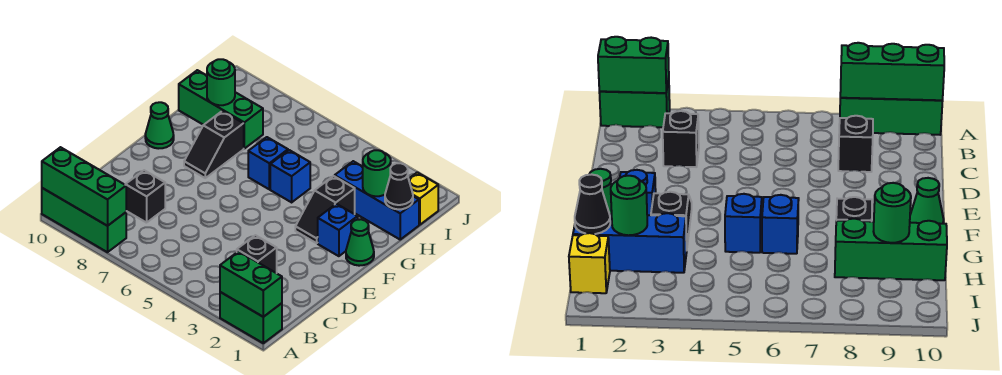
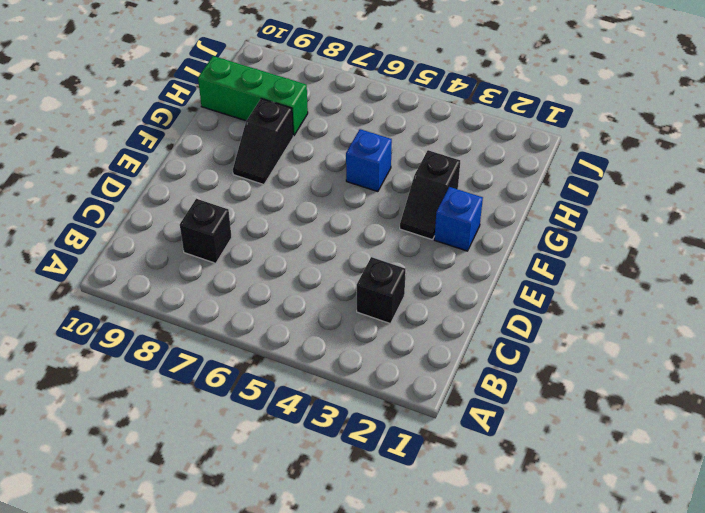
none -> green 1x2 brick [220,292,282,343]
none -> green 1x3 brick [42,188,126,252]
none -> green 1x1 cone [346,219,374,266]

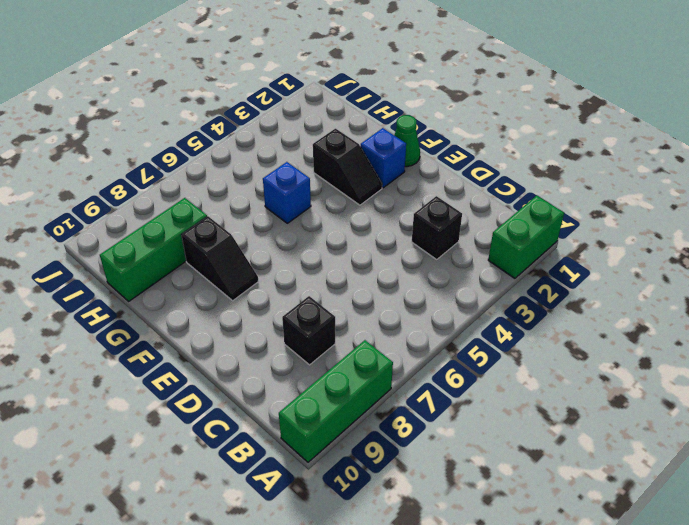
none -> green 1x1 cone [145,102,174,149]
none -> blue 1x1 brick [248,137,288,189]
none -> blue 1x3 brick [335,161,419,239]

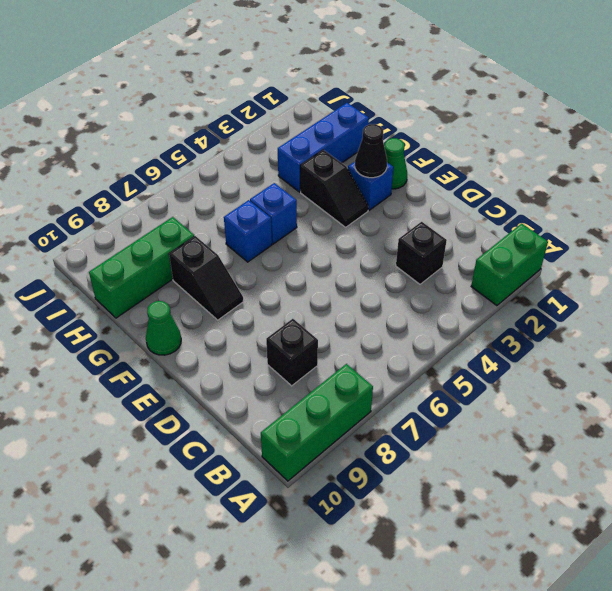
black 1x1 cone [355,124,387,178] -> black 1x1 cone moved to [385,163,413,209]
none -> yellow 1x1 brick [409,172,438,225]
none -> green 1x2 brick [220,251,282,317]
none -> green 1x3 brick [42,147,126,226]

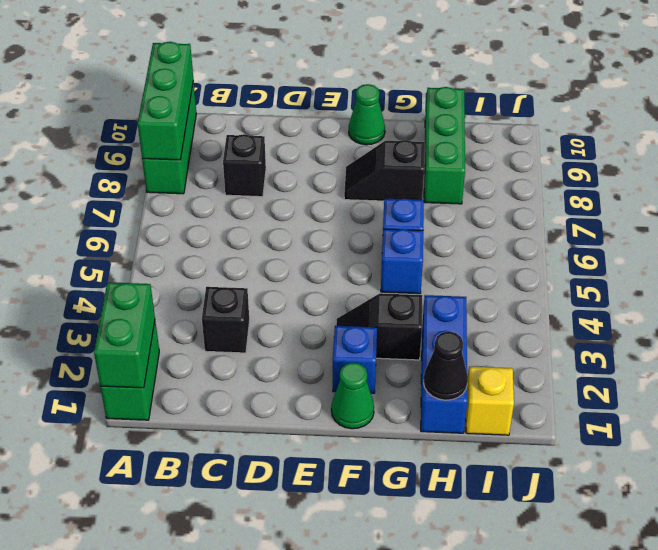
none -> green 1x1 round brick [363,150,391,196]
none -> green 1x1 round brick [207,59,235,105]

